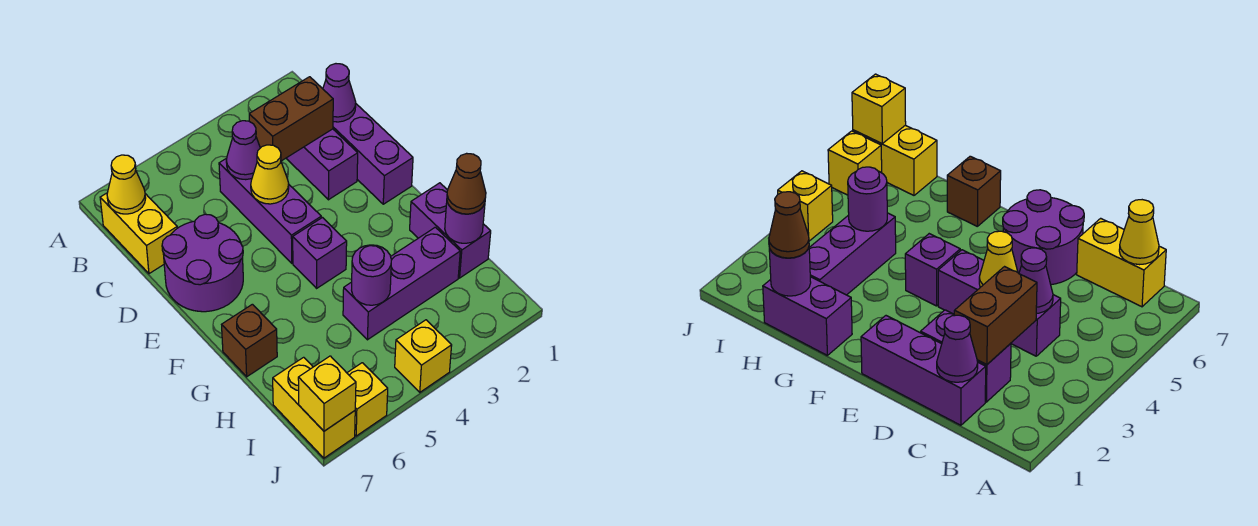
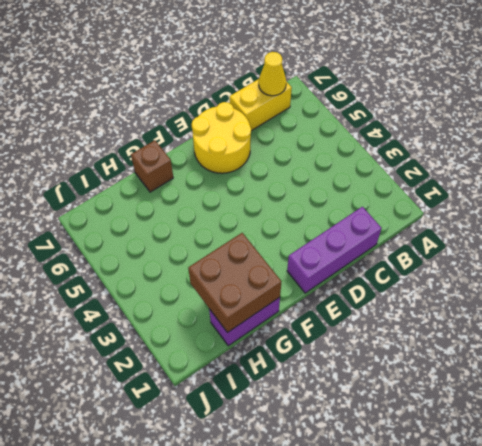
yellow 2x2 round brick [192,102,251,173] -> purple 2x2 round brick [162,214,243,312]
brown 2x2 brick [188,233,281,333] -> purple 1x1 round brick [445,202,485,243]
none -> purple 1x2 brick [286,129,358,200]
none -> purple 1x3 brick [219,158,321,263]
none -> purple 1x1 brick [293,218,347,288]

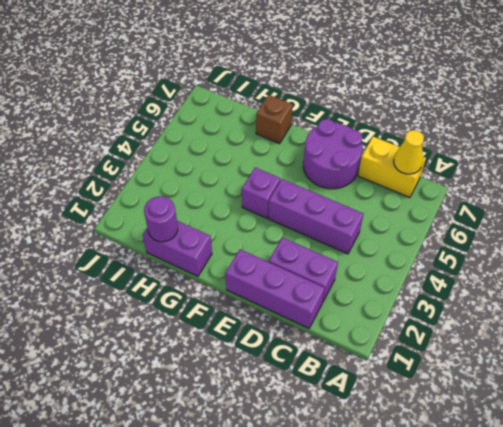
none -> purple 1x3 brick [343,227,460,340]
none -> yellow 1x2 brick [273,357,355,458]
none -> yellow 1x1 brick [395,320,452,392]

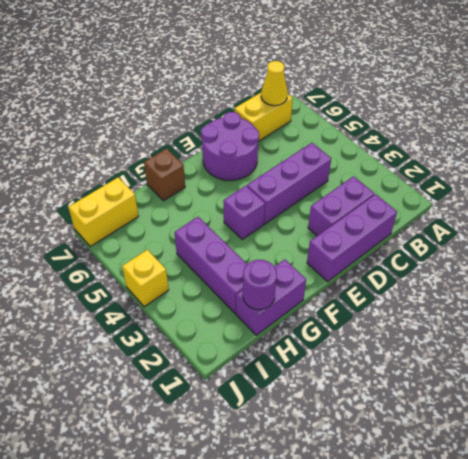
none -> yellow 1x1 brick [347,363,388,436]
none -> purple 1x1 cone [323,64,356,122]
none -> brown 1x2 brick [249,77,333,161]

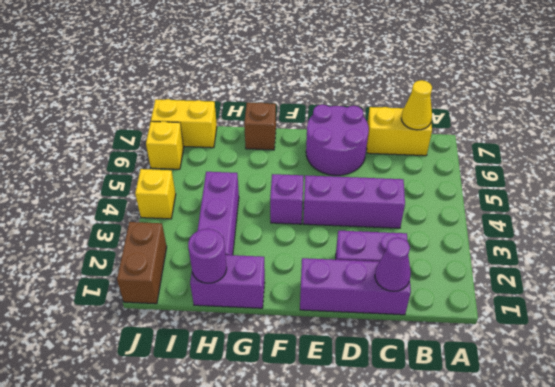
brown 1x2 brick [117,222,167,304] -> brown 1x2 brick moved to [249,77,333,161]
none -> purple 1x1 cone [226,121,260,180]
none -> yellow 1x1 cone [251,145,289,204]
none -> purple 1x1 round brick [352,245,391,305]

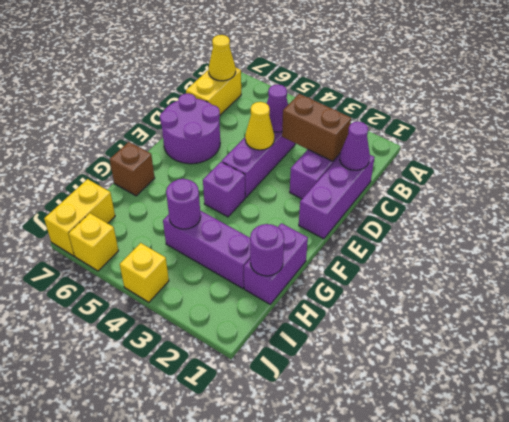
none -> yellow 1x1 brick [298,356,356,431]
none -> brown 1x1 cone [447,153,486,214]

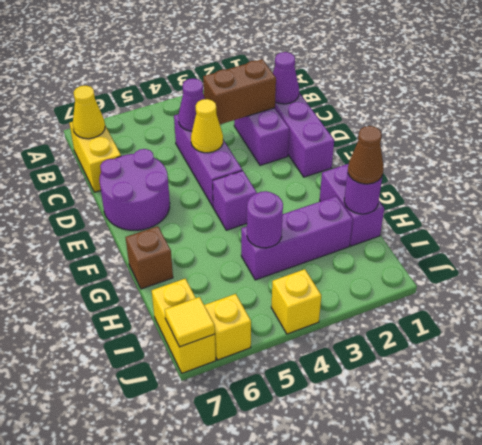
yellow 1x1 tile [165,297,215,347] -> yellow 1x1 brick [298,356,356,431]

